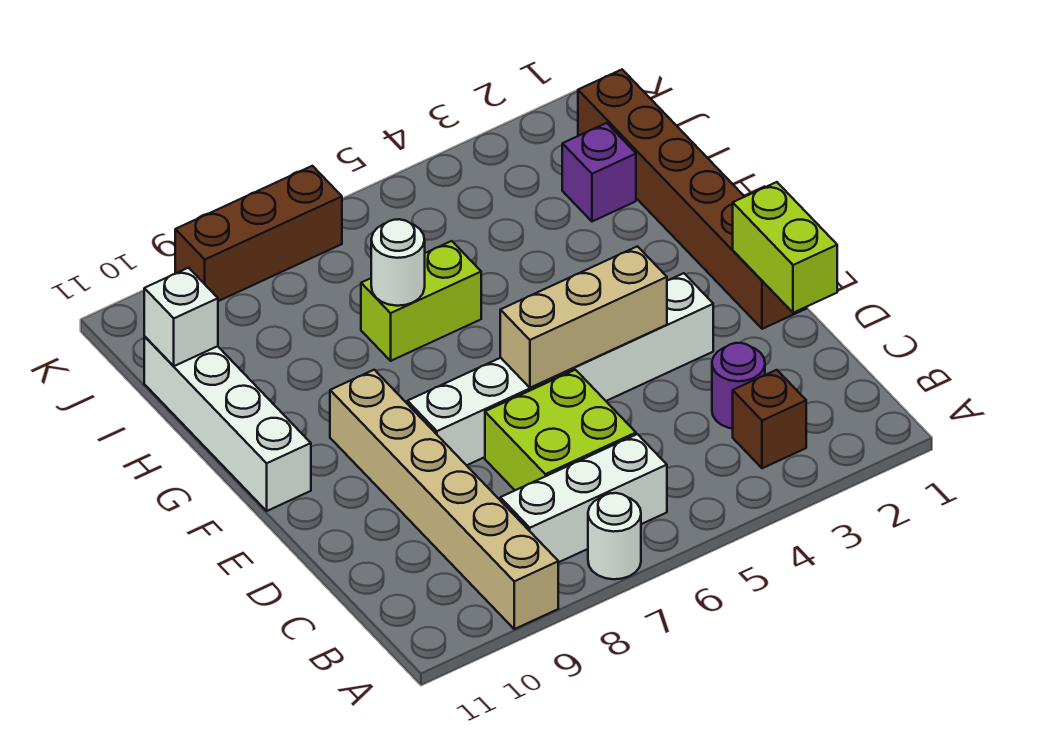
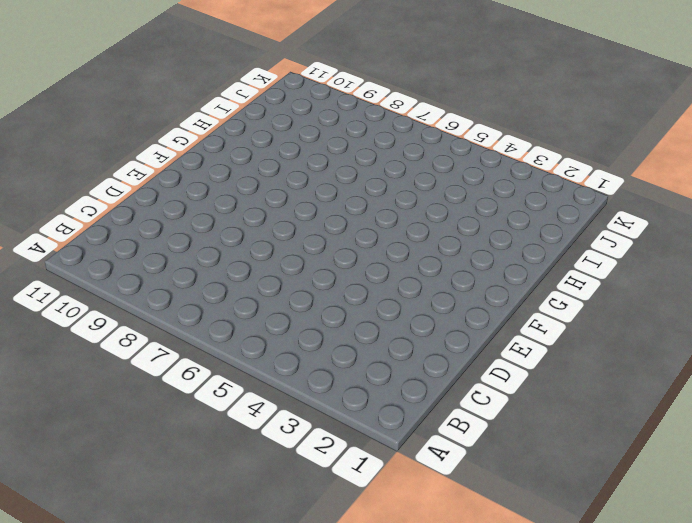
none -> white 1x1 round brick [588,493,641,579]
none -> tan 1x6 brick [330,370,558,629]
none -> brown 1x1 brick [733,370,806,468]

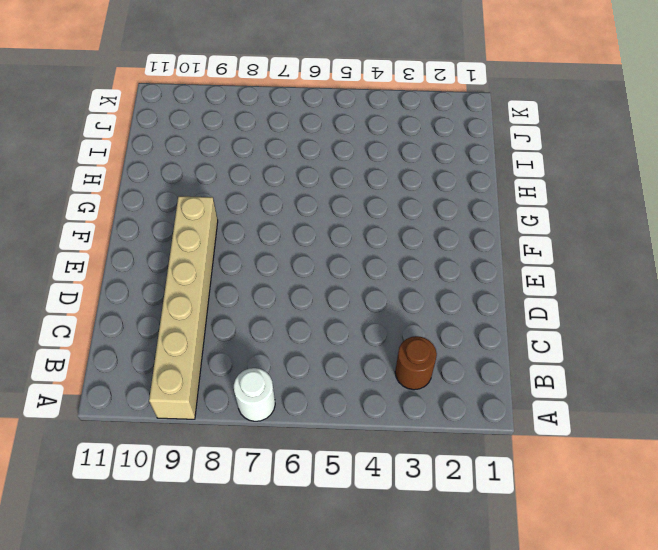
brown 1x1 round brick [395,336,437,390] -> brown 1x1 brick [733,370,806,468]
none -> white 1x3 brick [500,434,667,562]
none -> purple 1x1 round brick [712,343,765,429]
none -> lime 2x2 brick [485,370,636,490]

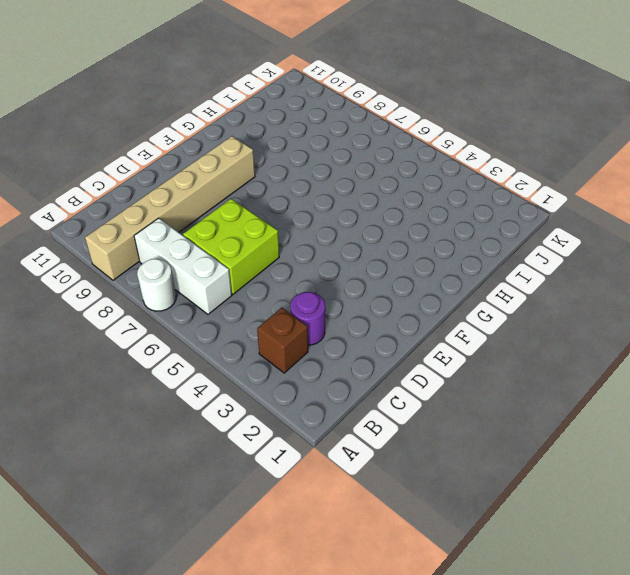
none -> brown 1x6 brick [578,70,806,329]
none -> white 1x6 brick [407,273,713,465]
none -> white 1x4 brick [144,337,311,511]

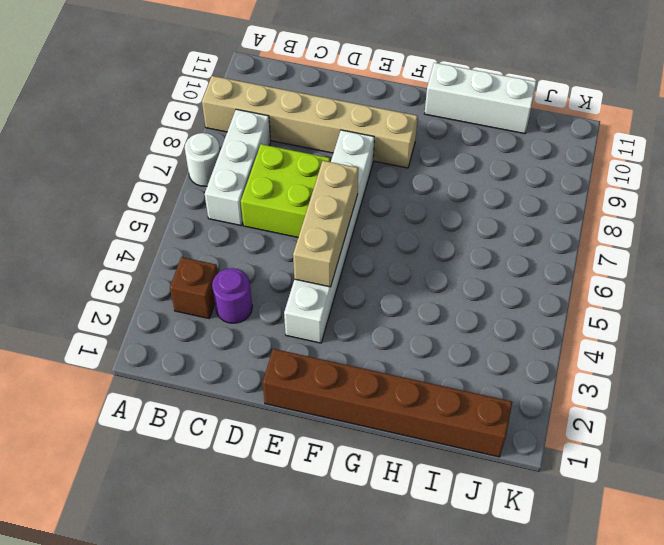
white 1x3 brick [424,63,536,134] -> white 1x4 brick [144,337,311,511]
none -> lime 1x2 brick [361,241,481,361]
none -> purple 1x1 brick [562,123,636,221]
none -> brown 1x3 brick [175,166,342,301]

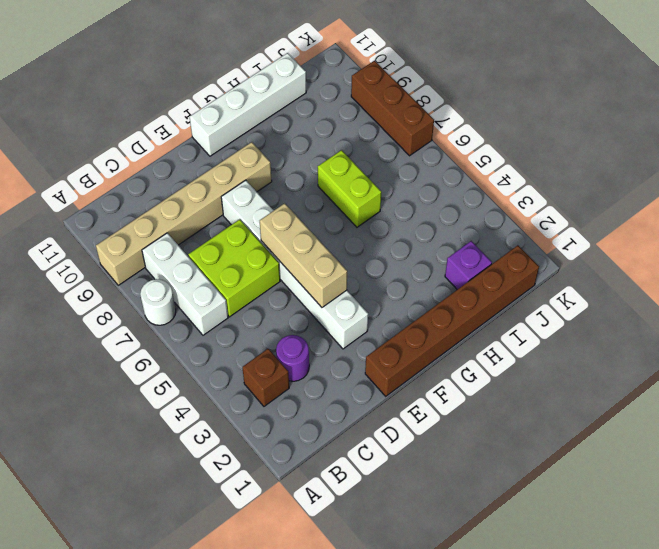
none -> lime 1x2 brick [733,182,837,313]
none -> white 1x1 round brick [371,219,425,306]
none -> white 1x1 brick [144,268,218,366]

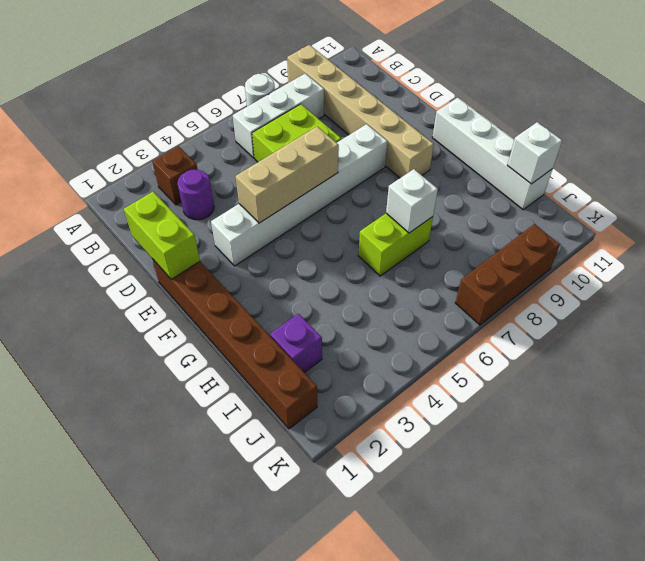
white 1x1 brick [386,169,438,233] -> white 1x1 round brick [371,219,425,306]

